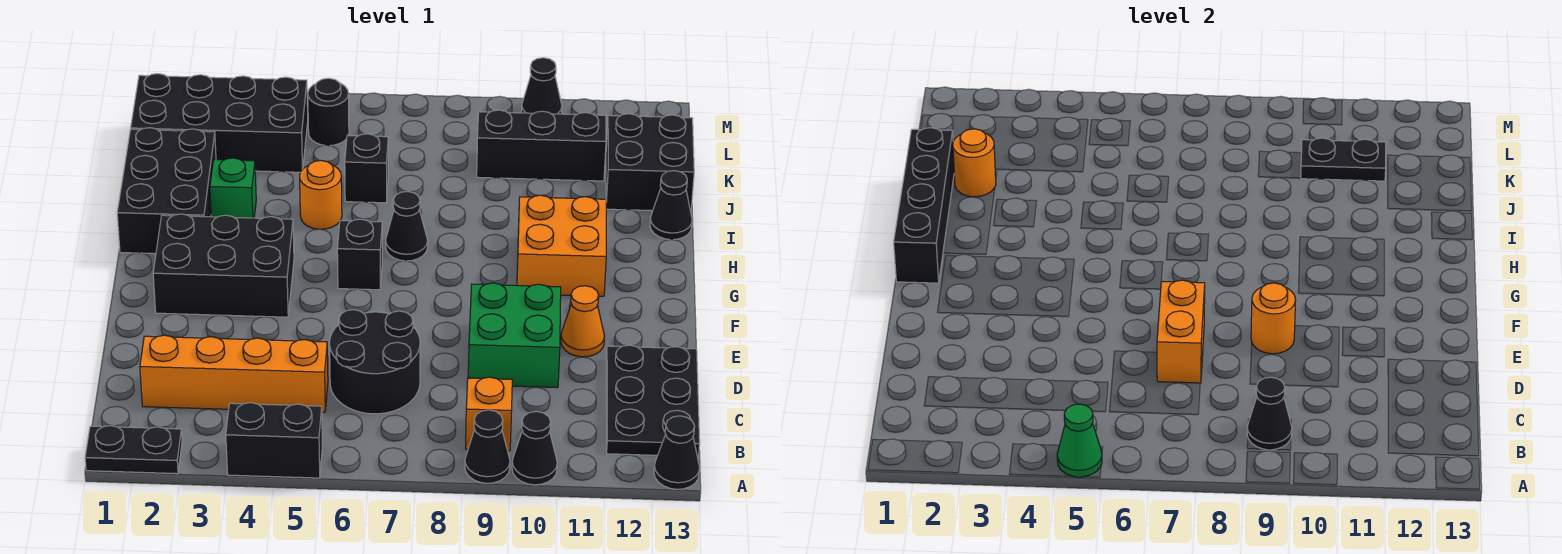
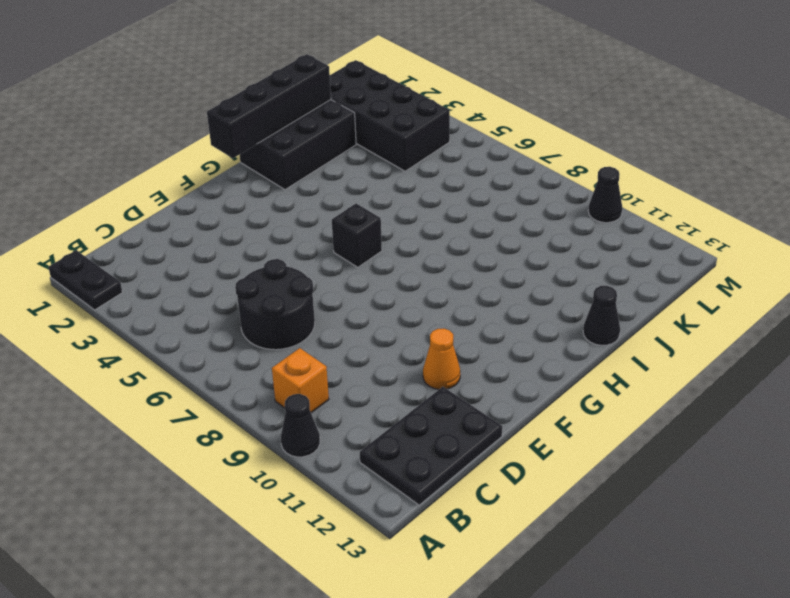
none -> black 1x2 brick [226,403,322,478]
none -> black 1x1 cone [465,410,510,483]
none -> black 1x1 cone [654,416,700,489]
none -> orange 1x4 brick [140,335,328,412]

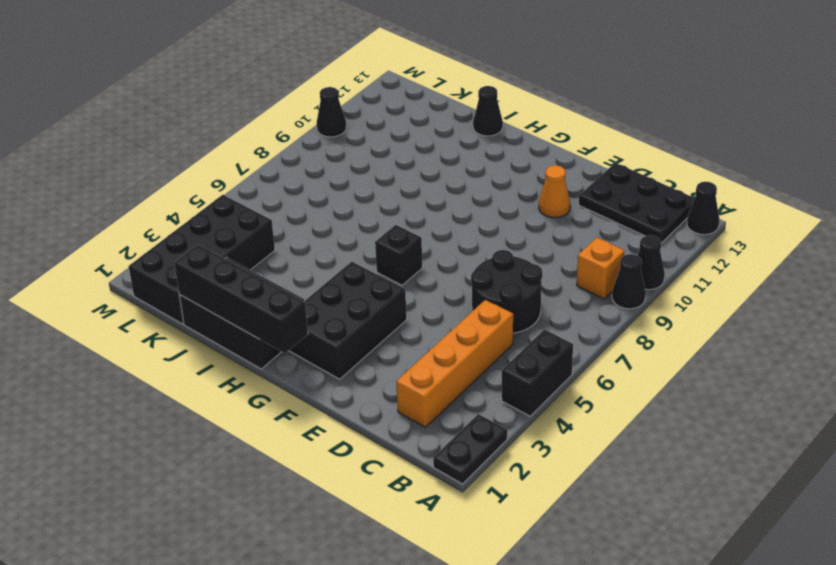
none -> green 2x2 brick [468,283,561,388]
none -> orange 2x2 brick [517,195,606,296]
none -> black 1x1 cone [386,191,428,261]
none -> green 1x1 brick [210,158,256,218]

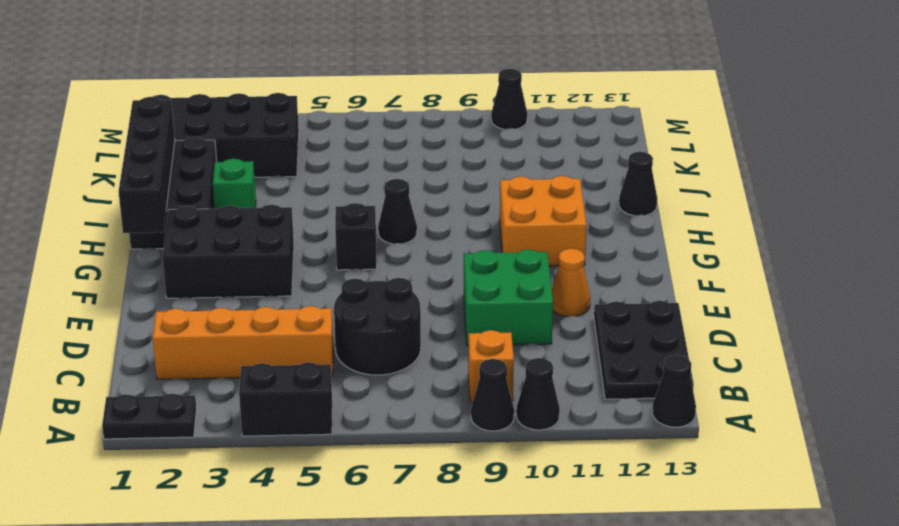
none -> orange 1x1 round brick [300,161,342,229]
none -> black 1x1 brick [345,134,388,203]
none -> black 2x2 brick [606,114,694,211]
none -> black 1x3 brick [477,110,606,181]

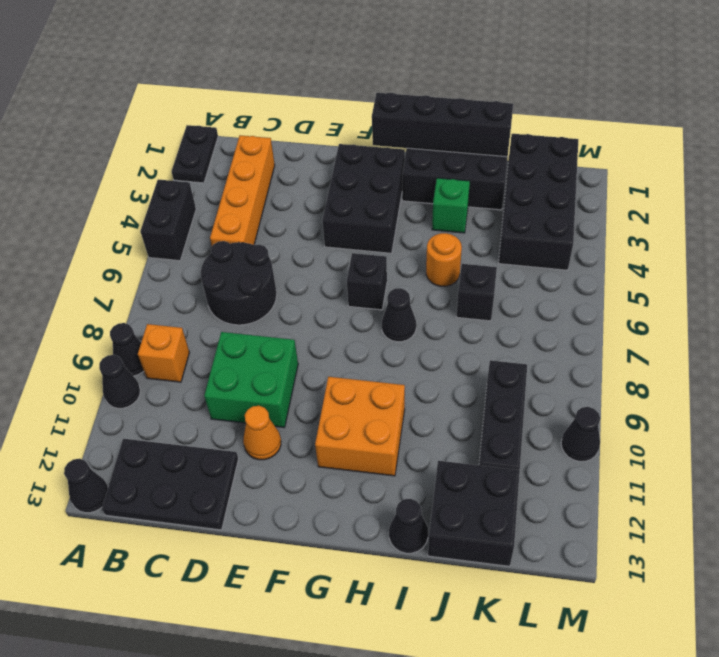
none -> black 1x1 round brick [308,78,349,146]
none -> green 1x1 cone [1057,404,1102,477]
none -> black 1x1 cone [1247,377,1292,450]
none -> orange 1x2 brick [1157,280,1205,383]

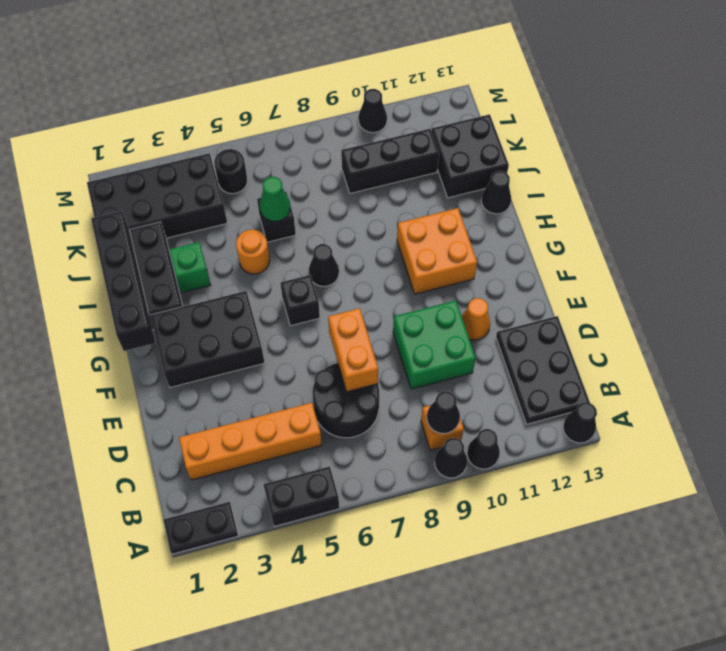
green 1x1 cone [260,177,291,221] -> green 1x1 cone moved to [1057,404,1102,477]
none -> orange 1x1 round brick [1251,283,1296,354]
none -> orange 1x1 round brick [953,129,996,197]
none -> black 1x2 plate [1301,138,1386,181]

